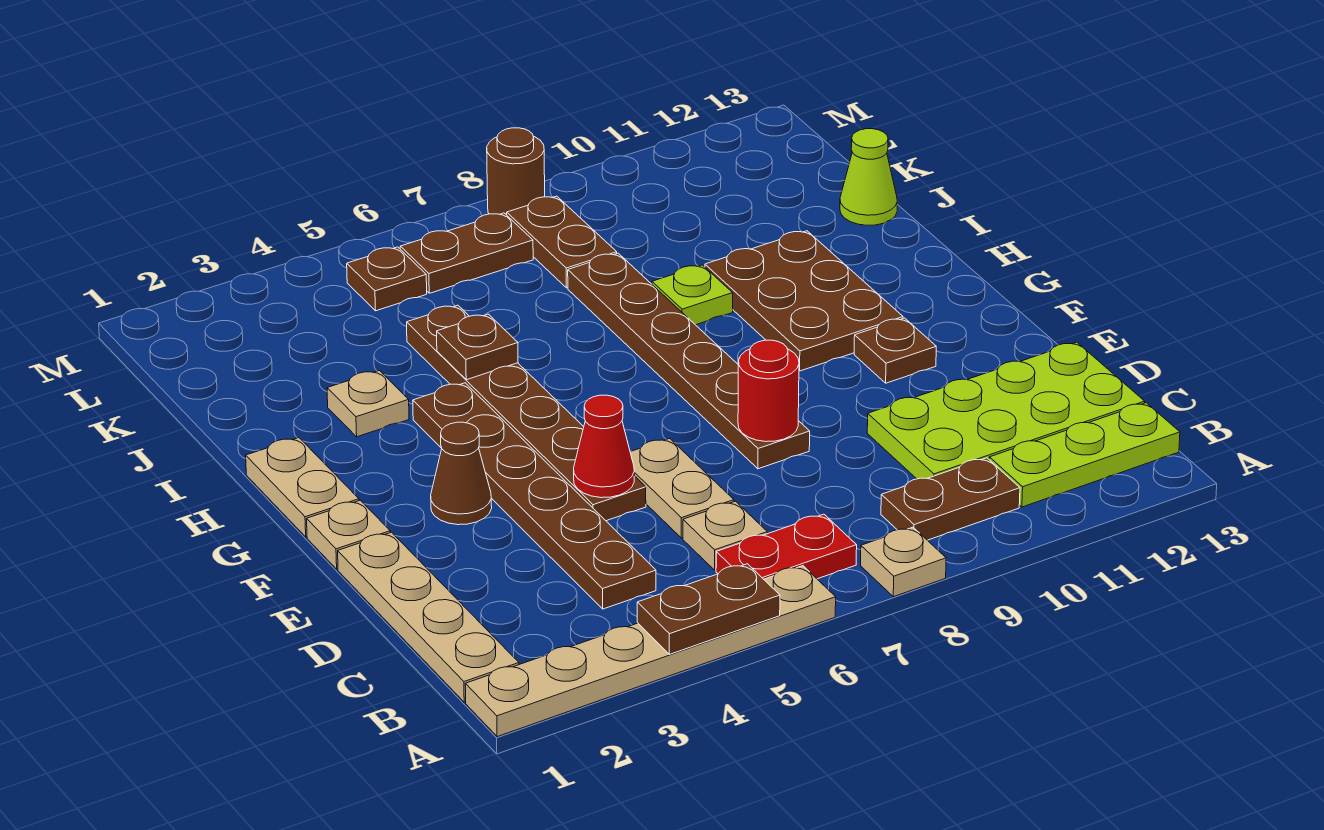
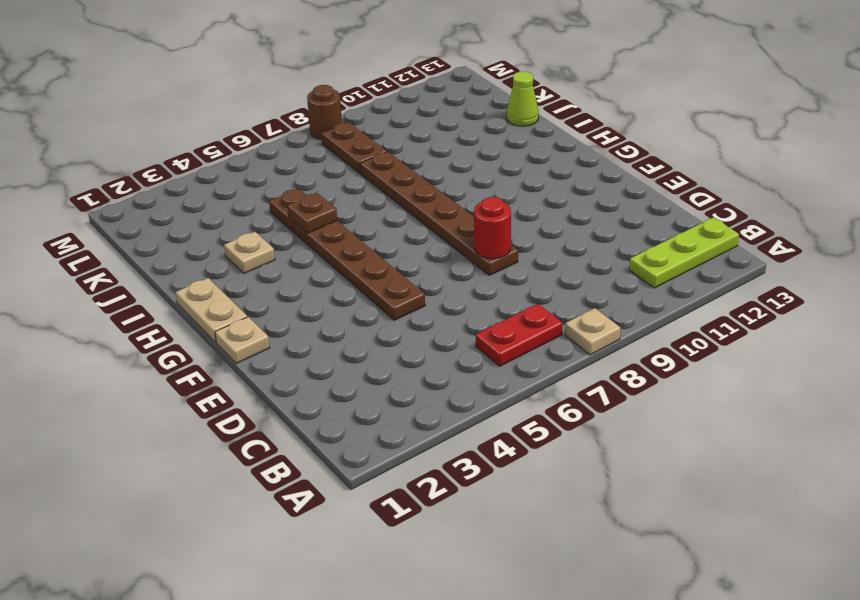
none -> tan 1x6 plate [465,566,836,737]
none -> tan 1x4 plate [338,532,519,702]
none -> brown 1x2 plate [881,458,1020,540]

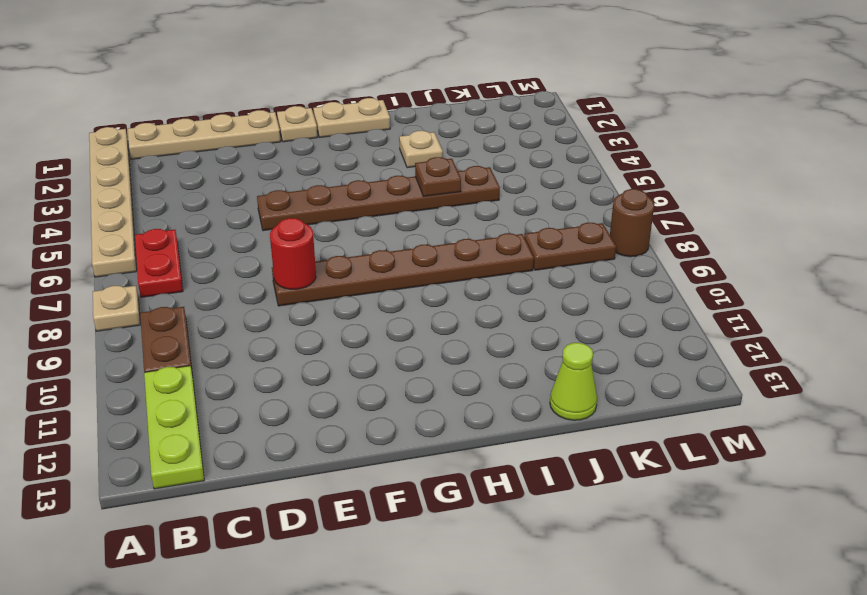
none -> brown 1x6 plate [413,383,656,609]
none -> tan 1x1 plate [683,501,767,570]
none -> lime 2x4 plate [867,342,1145,479]

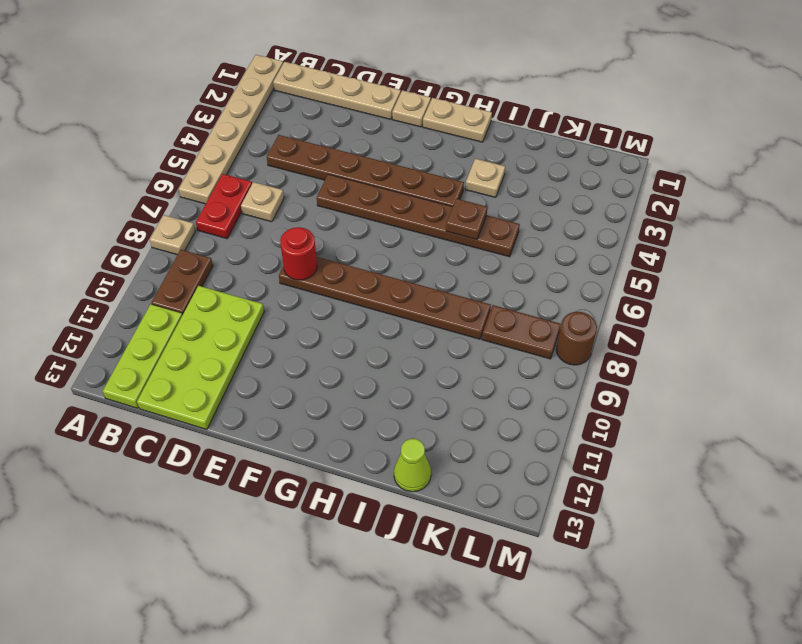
none -> tan 1x2 plate [630,439,734,538]
none -> brown 1x1 cone [431,422,492,525]
none -> brown 1x1 plate [854,318,936,383]

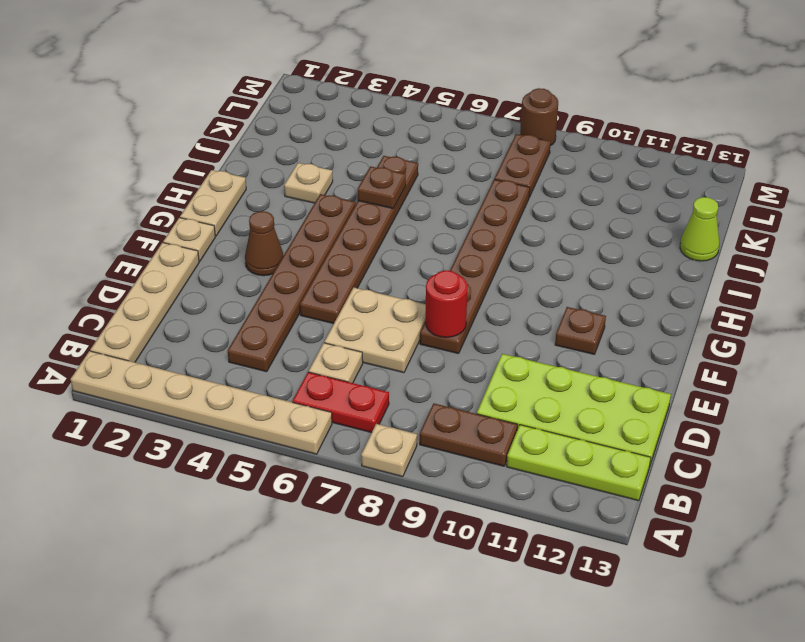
tan 2x2 plate [324,287,426,373] -> tan 1x2 plate [630,439,734,538]
none -> brown 2x3 plate [705,231,903,371]
none -> lime 1x1 plate [652,265,733,325]
none -> brown 1x1 plate [347,247,427,311]

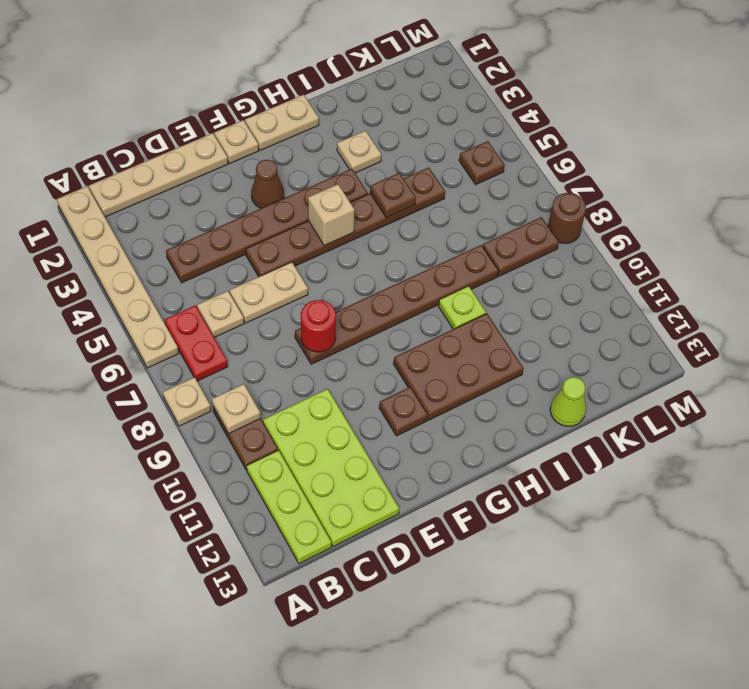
tan 1x1 plate [212,384,261,433] -> none
tan 1x1 brick [308,184,354,246] -> none
none -> brown 1x2 plate [400,213,533,293]
none -> brown 1x2 plate [637,564,780,654]
none -> red 1x1 cone [574,395,634,498]

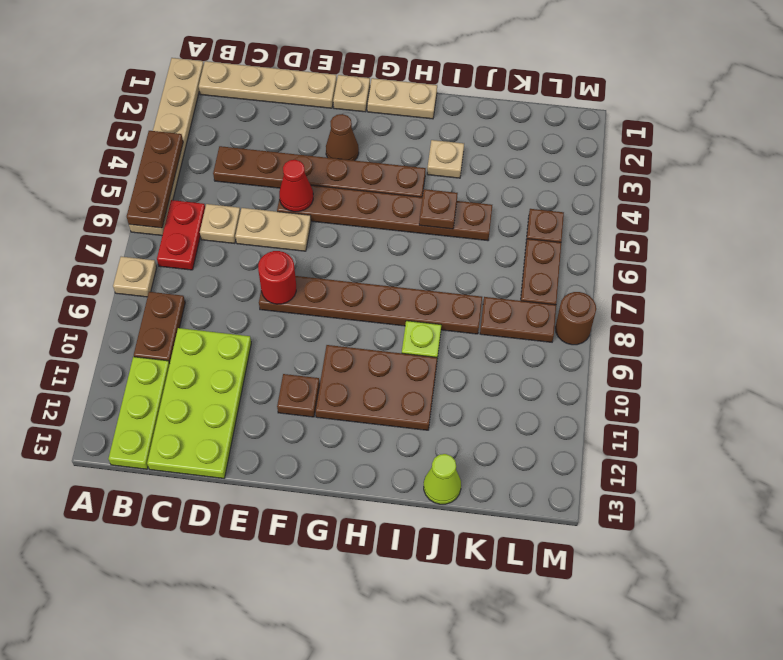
brown 1x3 plate [127,131,183,228] -> brown 1x2 plate [637,564,780,654]

